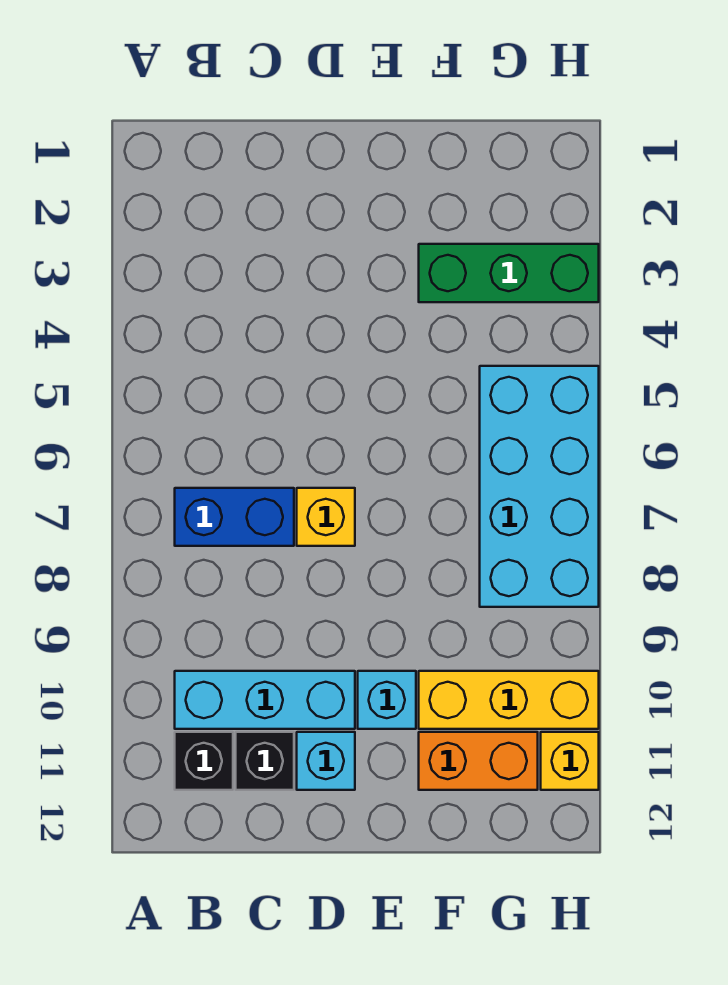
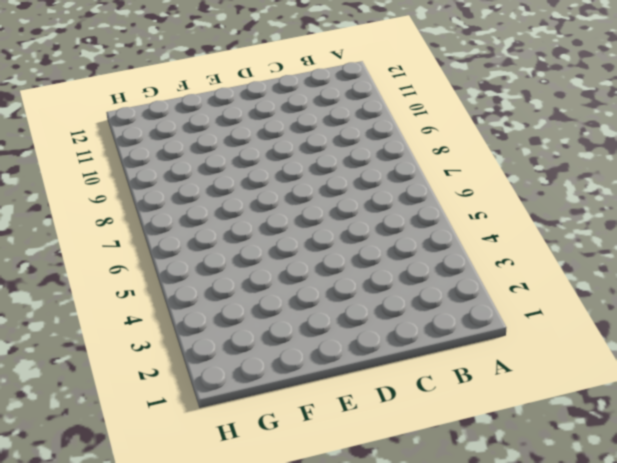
none -> blue 1x2 brick [175,488,294,546]
none -> cyan 1x3 brick [175,671,355,729]
none -> black 1x1 brick [175,732,233,790]

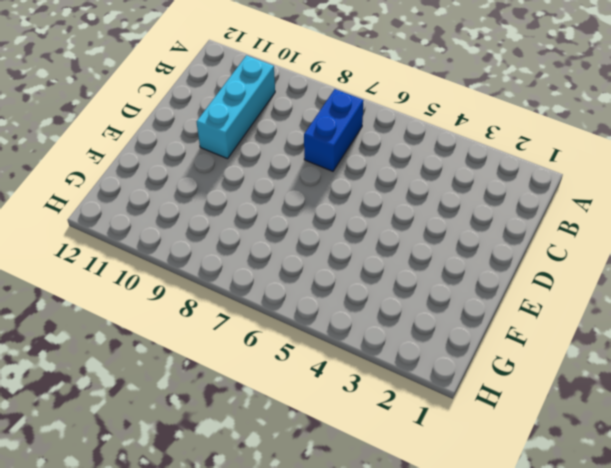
none -> black 1x1 brick [175,732,233,790]
none -> black 1x1 brick [236,732,294,790]
none -> yellow 1x1 brick [297,488,355,546]

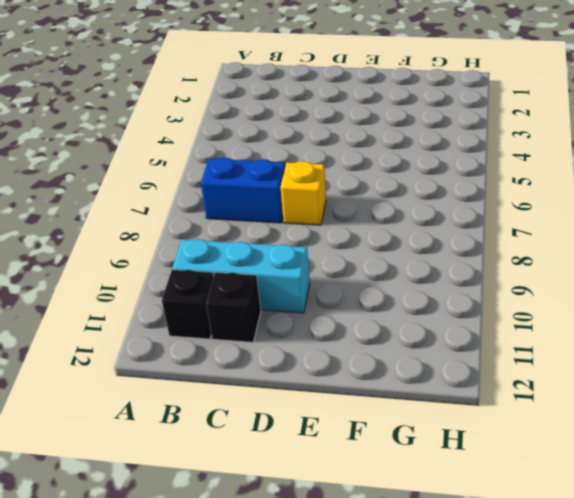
none -> cyan 1x1 brick [297,732,355,790]
none -> cyan 1x1 brick [358,671,416,729]
none -> green 1x3 brick [419,244,599,302]

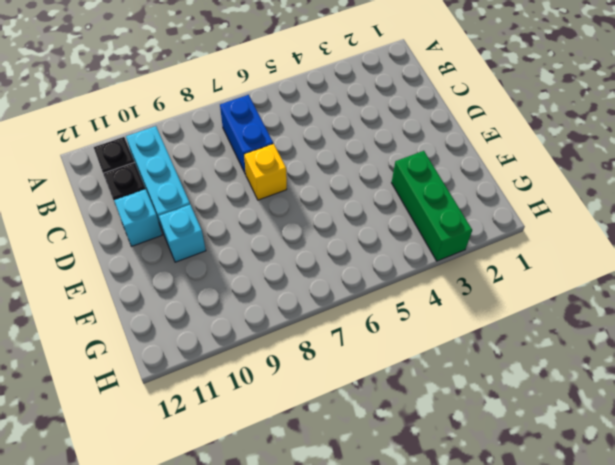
none -> yellow 1x3 brick [419,671,599,729]
none -> orange 1x2 brick [419,732,538,790]
none -> cyan 2x4 brick [480,366,599,607]

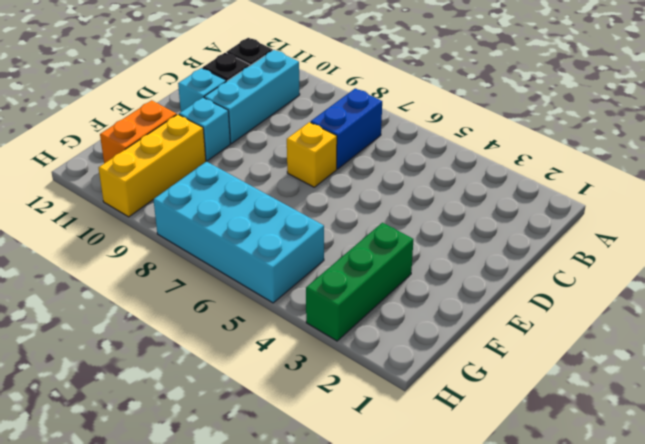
none -> yellow 1x1 brick [541,732,599,790]

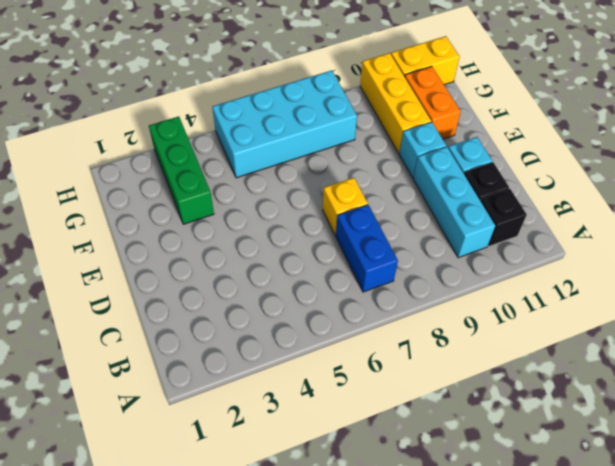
yellow 1x2 brick [391,36,459,85] -> yellow 1x1 brick [541,732,599,790]

